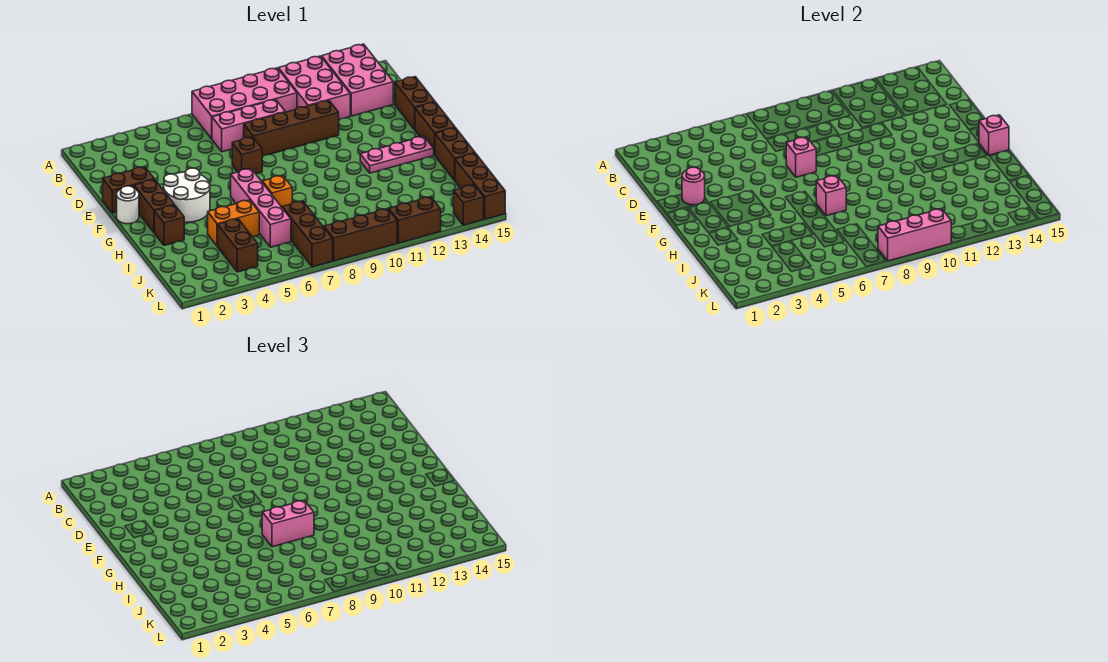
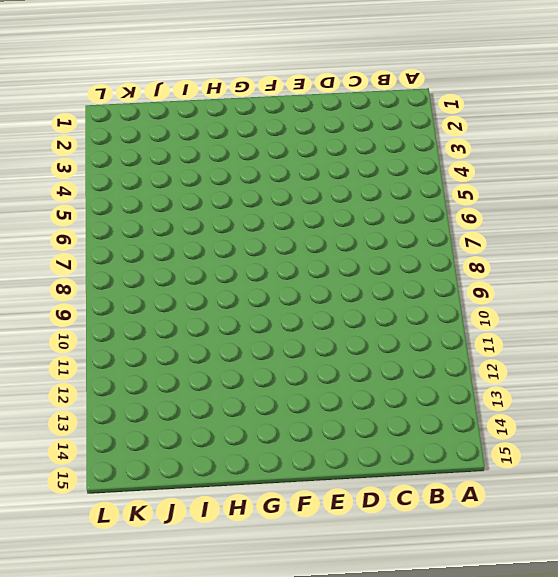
none -> pink 2x4 brick [192,68,297,139]
none -> pink 2x3 brick [278,56,350,120]
none -> pink 2x3 brick [322,44,393,116]
none -> pink 1x3 brick [212,99,285,152]

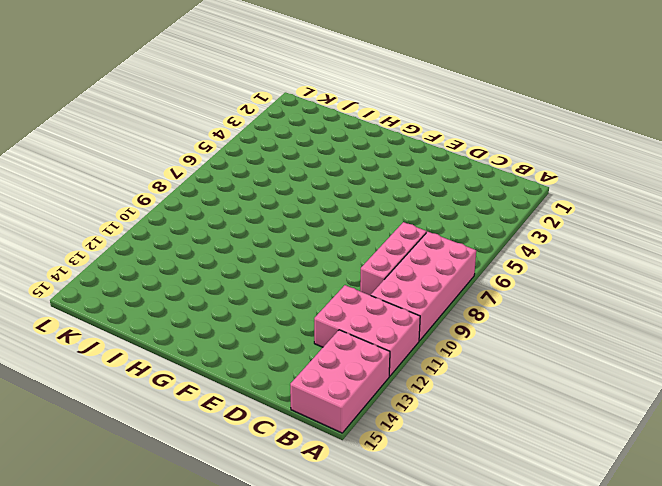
pink 2x3 brick [290,330,390,433] -> pink 2x3 brick turned to [322,44,393,116]
none -> brown 1x4 brick [244,100,339,156]
none -> brown 1x2 brick [395,77,435,130]
none -> brown 1x2 brick [103,167,154,213]
none -> brown 1x1 brick [232,137,262,174]

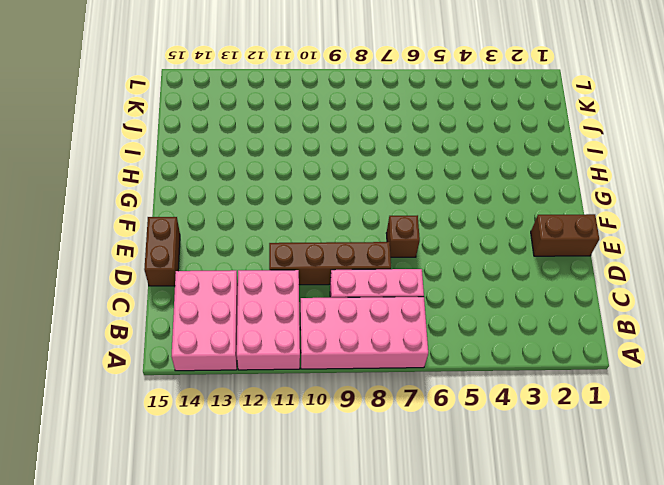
none -> white 1x1 round brick [117,186,139,224]
none -> brown 1x2 brick [134,179,174,232]
none -> white 2x2 round brick [164,168,210,222]
none -> brown 1x2 brick [415,102,455,155]

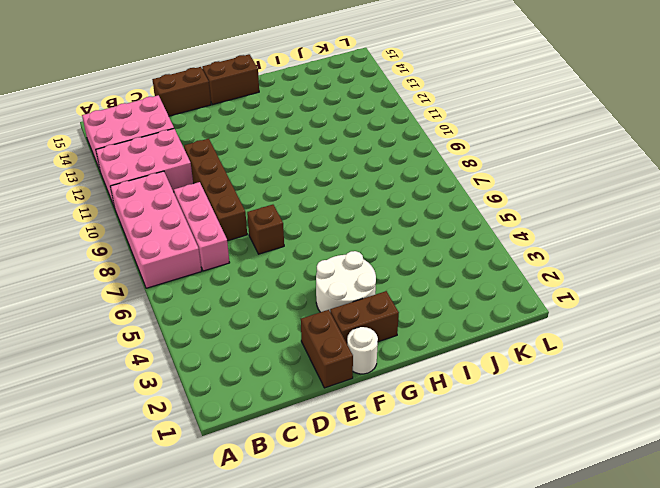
none -> pink 1x4 brick [231,169,291,247]
none -> pink 1x3 plate [360,136,434,173]
none -> brown 1x1 brick [154,205,184,245]
none -> orange 1x1 brick [262,175,292,207]

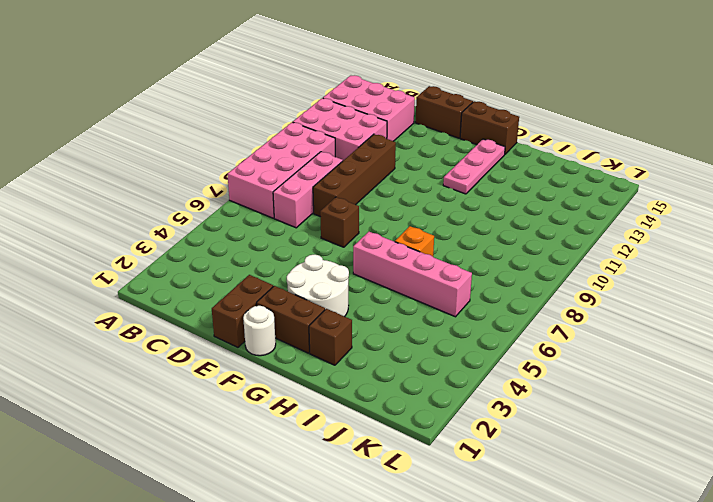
none -> brown 1x2 brick [435,128,475,181]
none -> orange 1x2 brick [208,200,259,246]
none -> brown 1x2 brick [218,219,258,272]
none -> brown 1x3 brick [282,201,333,267]

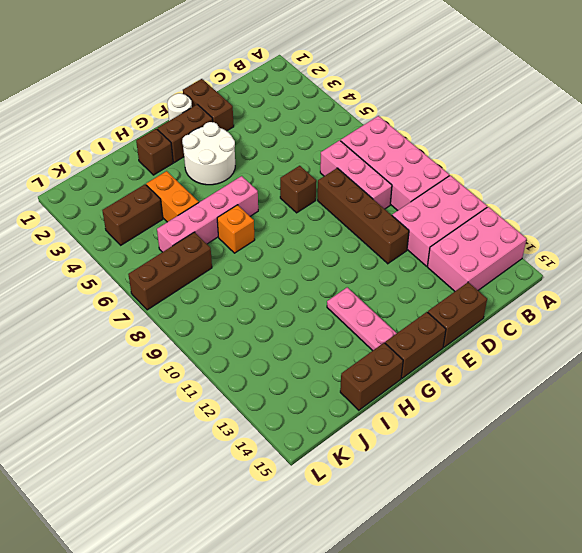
none -> brown 1x3 brick [455,153,505,219]
none -> brown 1x3 brick [324,209,397,261]
none -> brown 1x2 brick [389,197,441,243]
none -> brown 1x1 brick [454,185,484,225]

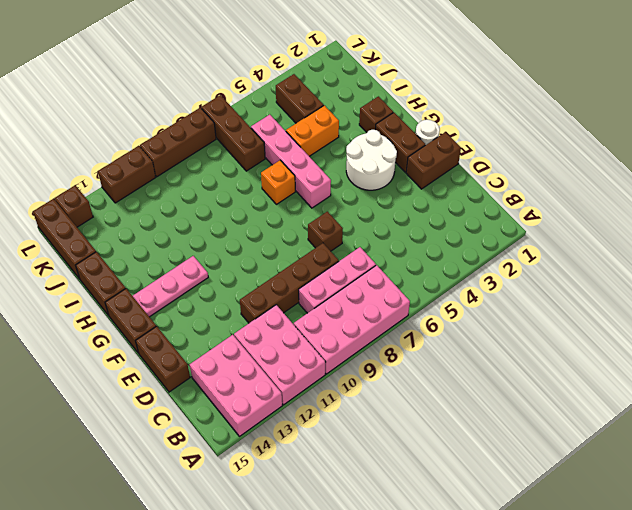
none -> pink 1x1 round brick [682,167,705,205]
none -> pink 1x1 brick [786,137,816,177]
none -> pink 1x1 brick [979,115,1009,155]
none -> pink 1x1 brick [816,175,846,216]

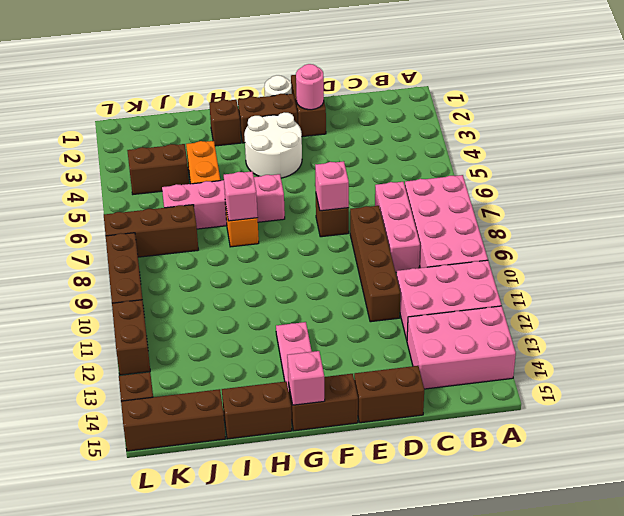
none -> pink 1x3 brick [878,209,951,261]
none -> pink 1x2 brick [262,500,314,547]

